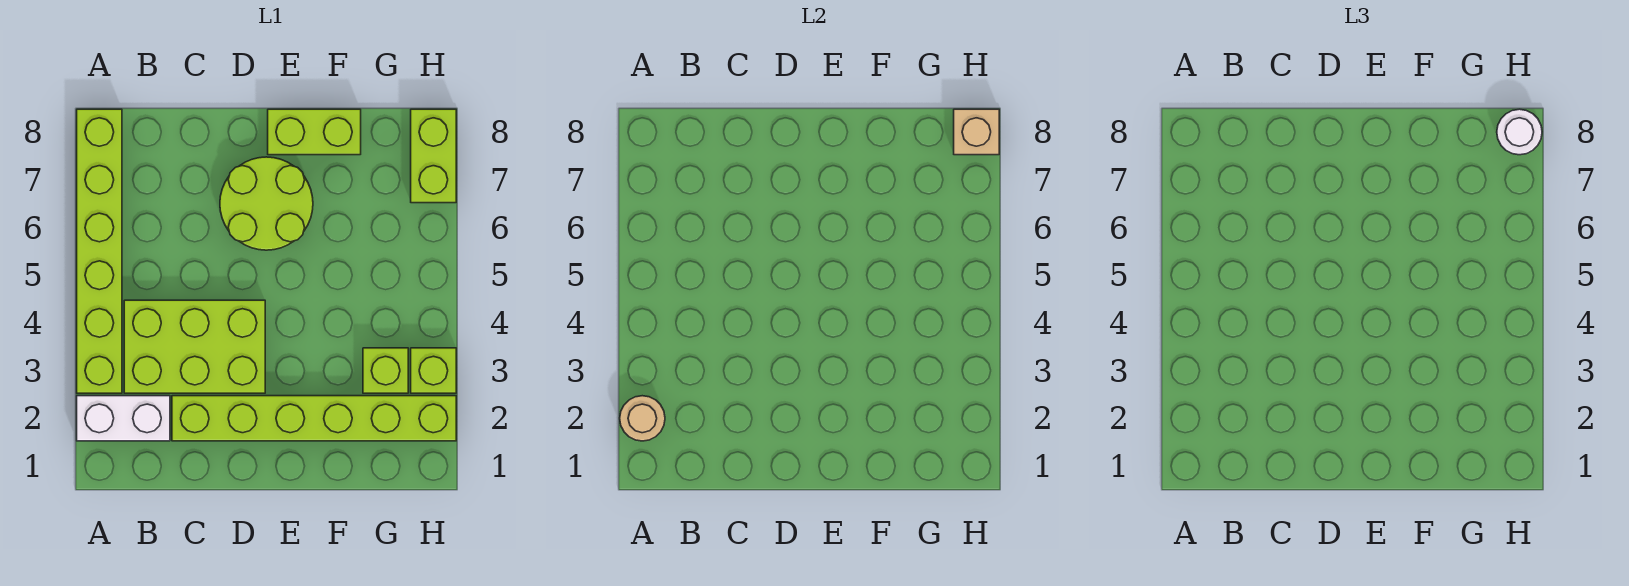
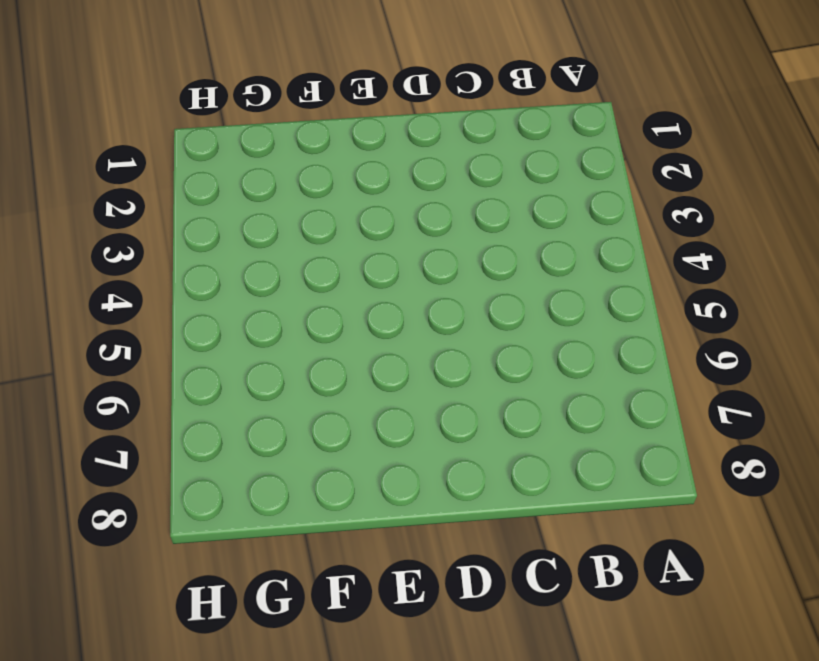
none -> white 1x2 brick [77,396,170,441]
none -> lime 1x6 brick [77,109,122,393]
none -> lime 2x3 brick [124,300,265,393]

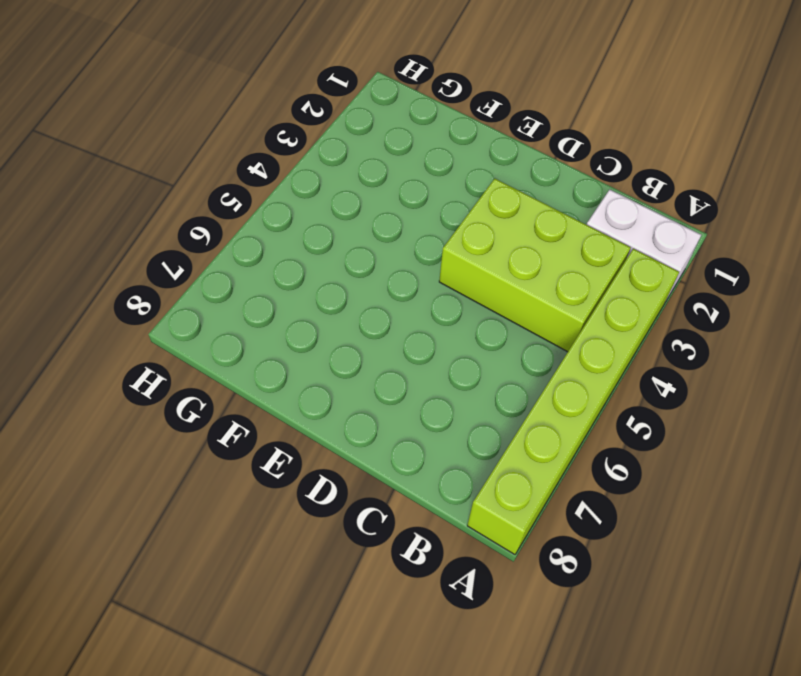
none -> lime 1x6 brick [172,396,456,441]
none -> lime 2x2 round brick [220,157,313,250]
none -> lime 1x2 brick [268,109,361,155]

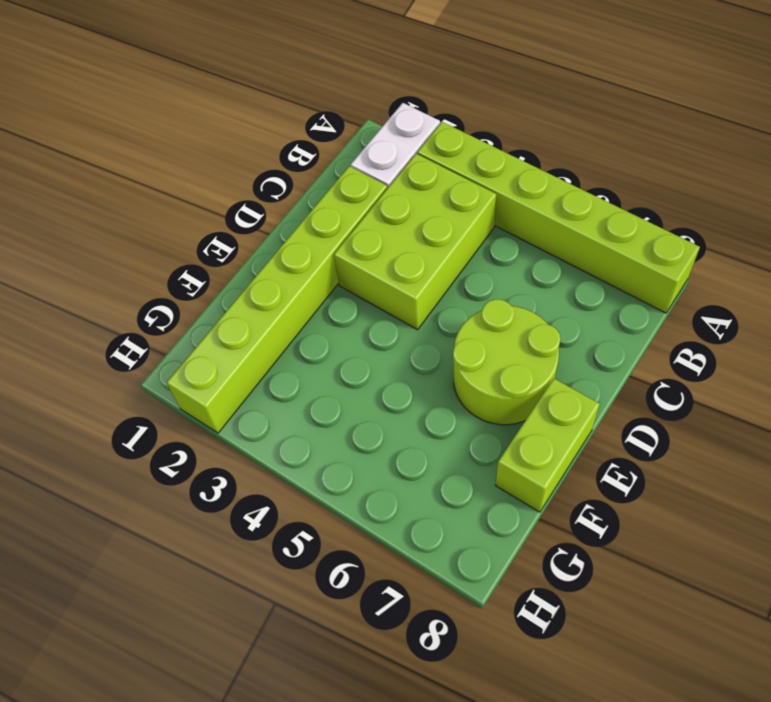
none -> lime 1x1 brick [363,348,408,393]
none -> lime 1x1 brick [411,348,456,393]
none -> lime 1x2 brick [411,109,456,203]

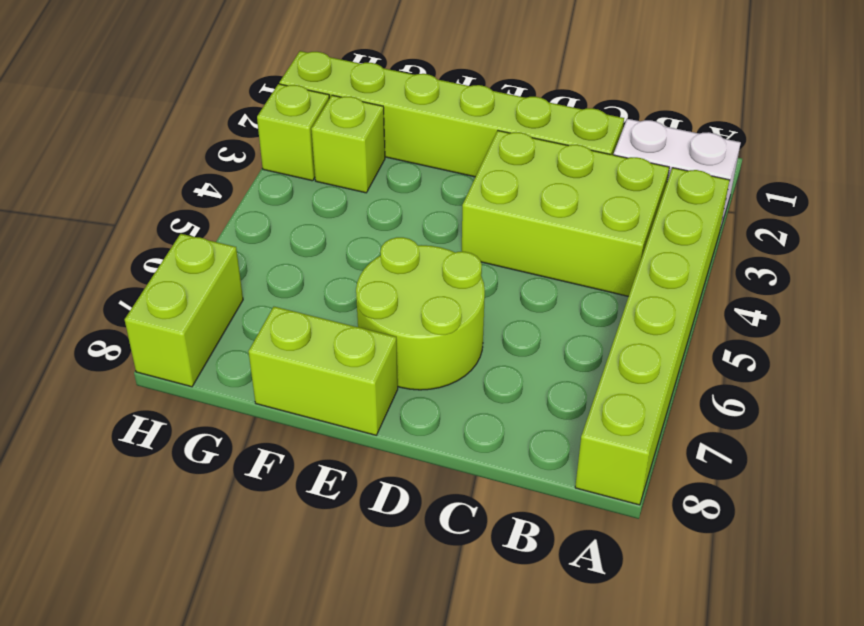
none -> tan 1x1 round brick [620,396,665,441]
none -> tan 1x1 brick [954,109,999,155]
none -> white 1x1 round brick [1497,109,1542,155]

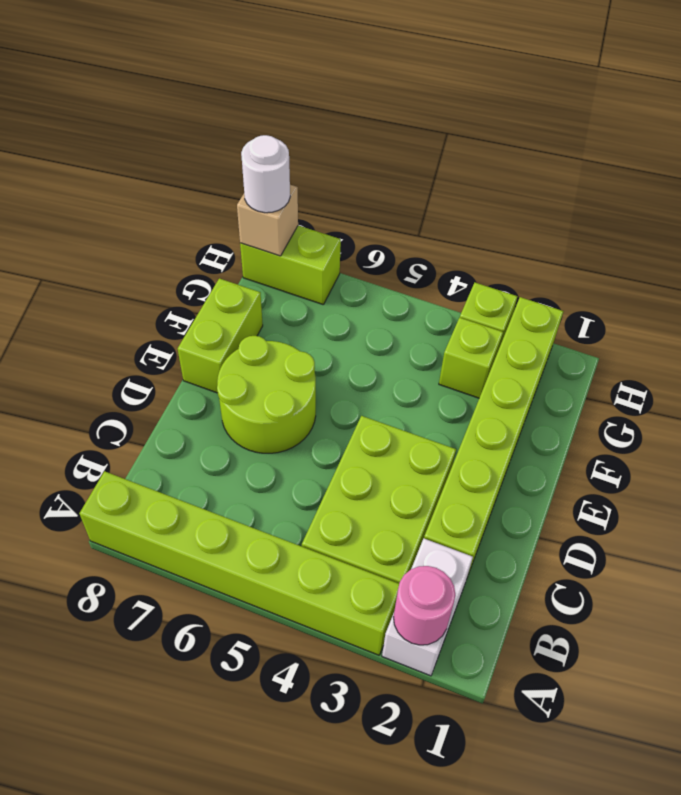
pink 1x1 round brick [394,566,455,645] -> tan 1x1 round brick [620,396,665,441]

